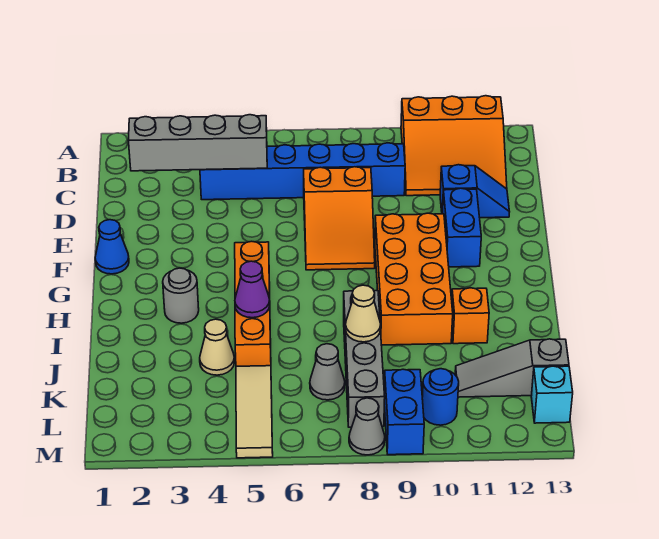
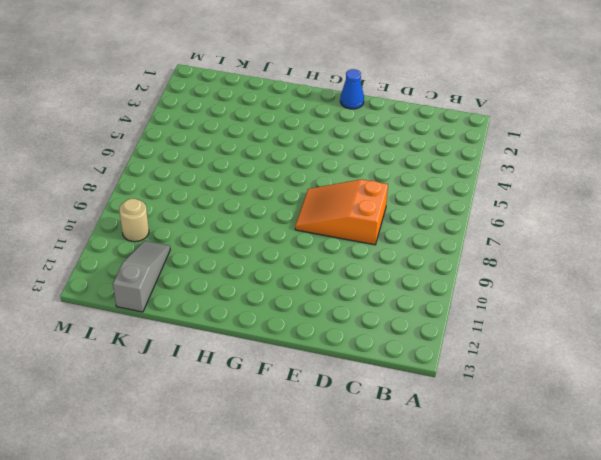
tan 1x1 round brick [119,199,149,242] -> blue 1x1 round brick [422,369,459,425]
none -> orange 3x3 slope [401,96,507,196]
none -> blue 1x6 brick [200,143,405,200]
none -> blue 1x2 slope [440,165,509,218]

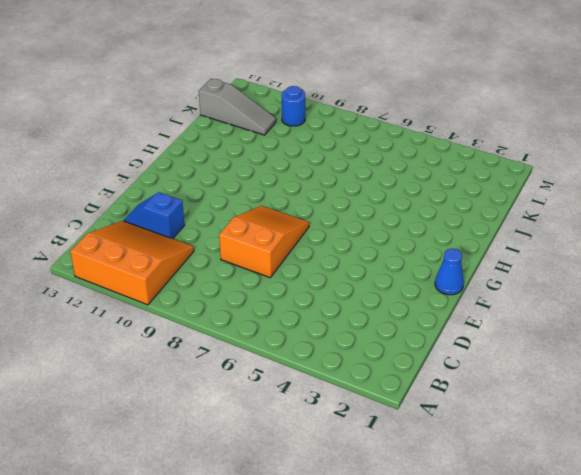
none -> blue 1x6 brick [200,143,405,200]
none -> blue 1x2 brick [442,188,481,267]
none -> orange 2x4 brick [375,213,453,345]

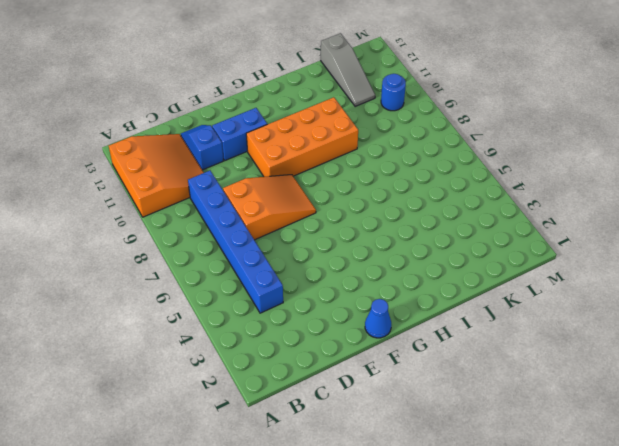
none -> orange 1x4 brick [235,241,271,366]
none -> grey 1x1 round brick [163,268,199,323]
none -> grey 1x4 brick [344,291,385,427]

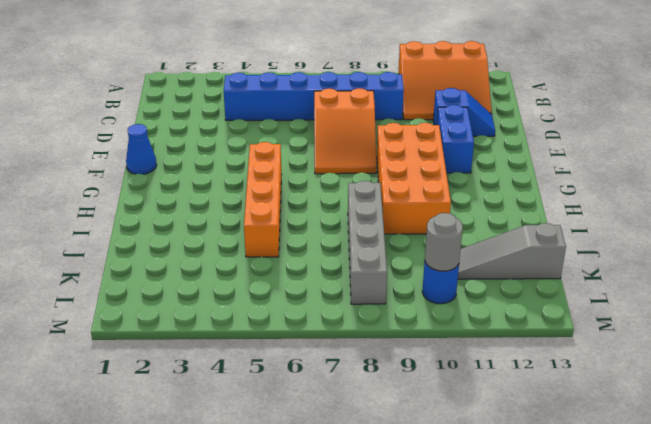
grey 1x1 round brick [425,213,463,271] -> grey 1x1 round brick moved to [163,268,199,323]
none -> orange 1x1 brick [452,288,489,344]
none -> tan 1x1 cone [200,319,234,375]
none -> tan 1x3 tile [236,366,273,458]

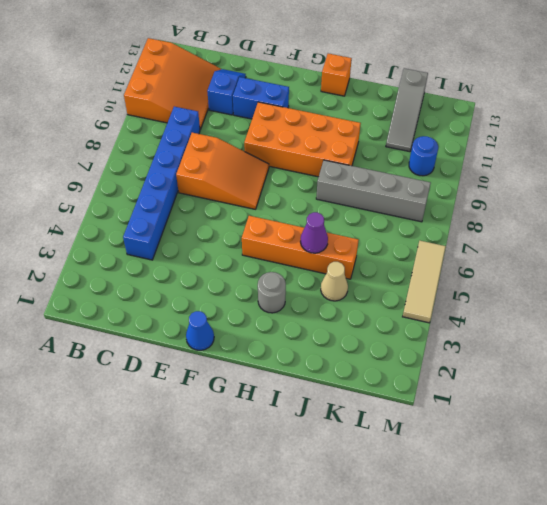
orange 1x1 brick [321,54,352,96] -> orange 1x1 brick moved to [452,288,489,344]
tan 1x3 tile [403,241,446,323] -> tan 1x3 tile turned to [236,366,273,458]
none -> grey 1x1 cone [310,344,345,400]
none -> blue 1x2 brick [384,369,424,455]
none -> cyan 1x1 brick [531,366,573,423]

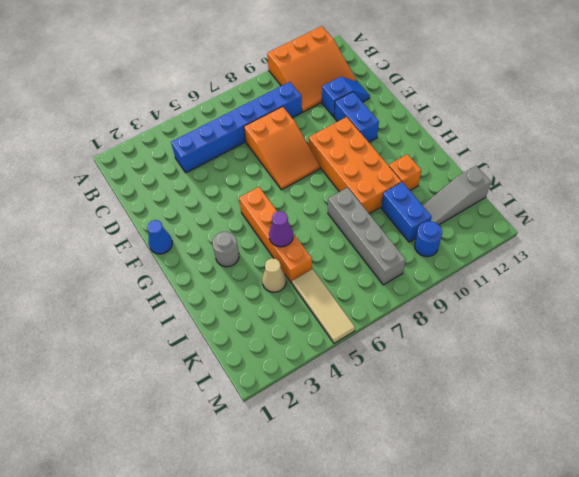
blue 1x2 brick [381,182,432,242] -> blue 1x2 brick moved to [384,369,424,455]
none -> grey 1x1 cone [310,344,345,400]
none -> cyan 1x1 brick [531,366,573,423]
none -> grey 1x1 cone [349,398,385,455]

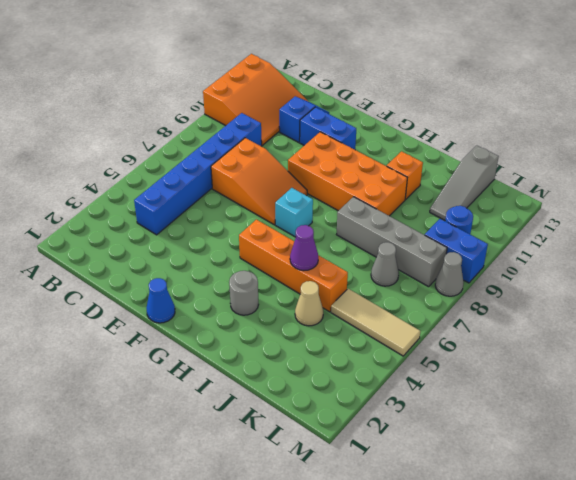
cyan 1x1 brick [275,188,313,237] -> cyan 1x1 brick moved to [531,366,573,423]
none -> grey 1x4 brick [128,115,267,171]
none -> tan 1x1 cone [346,285,381,342]

